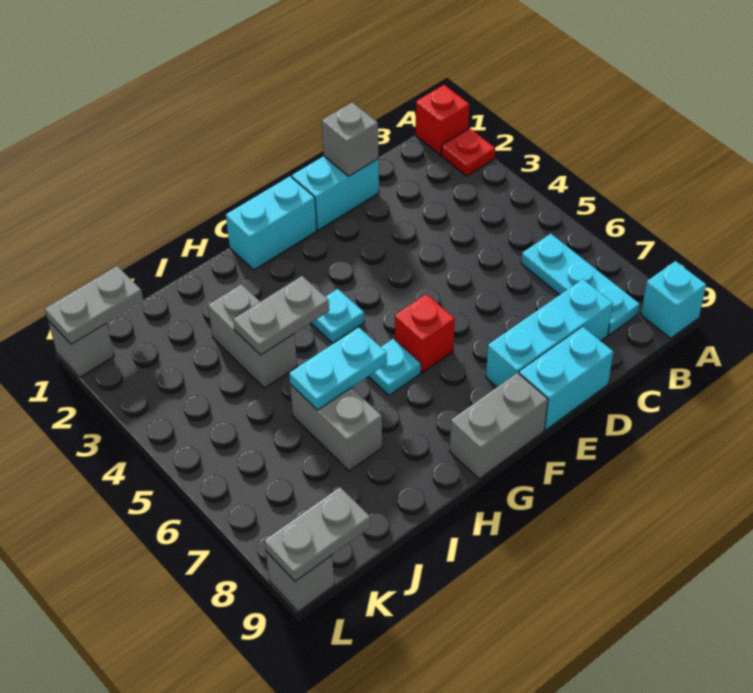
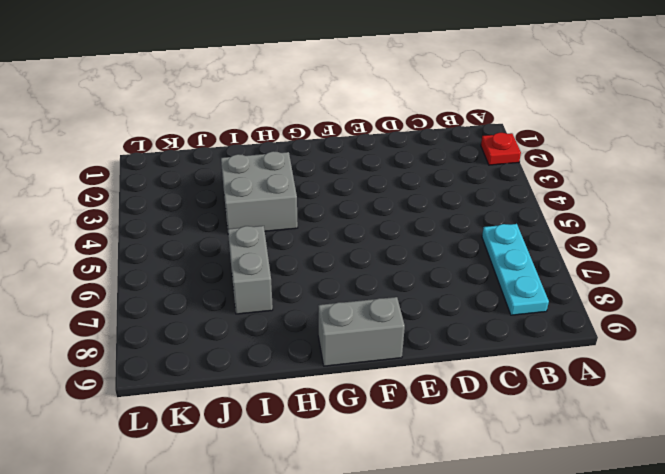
grey 2x2 brick [221,151,298,231] -> grey 1x2 brick [208,284,297,388]
none -> red 1x1 brick [416,85,469,155]
none -> cyan 1x1 brick [641,261,706,338]
none -> cyan 1x3 brick [486,279,613,387]

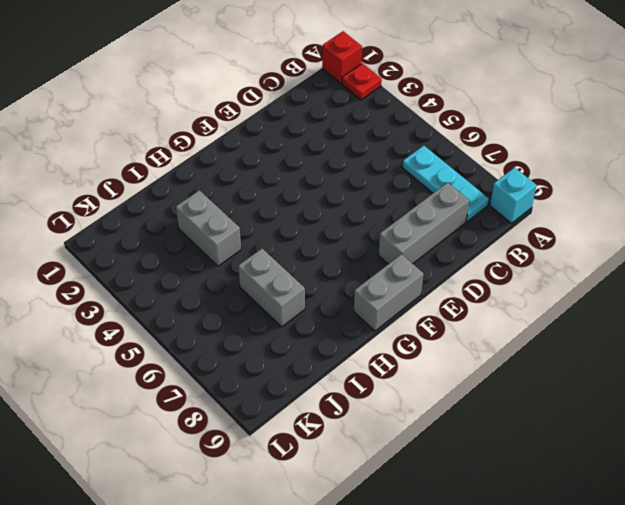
grey 1x3 brick [378,182,469,264] -> cyan 1x3 brick [486,279,613,387]
none -> cyan 1x2 brick [292,156,379,230]
none -> cyan 1x2 brick [519,327,613,430]
none -> cyan 1x2 brick [226,176,317,270]

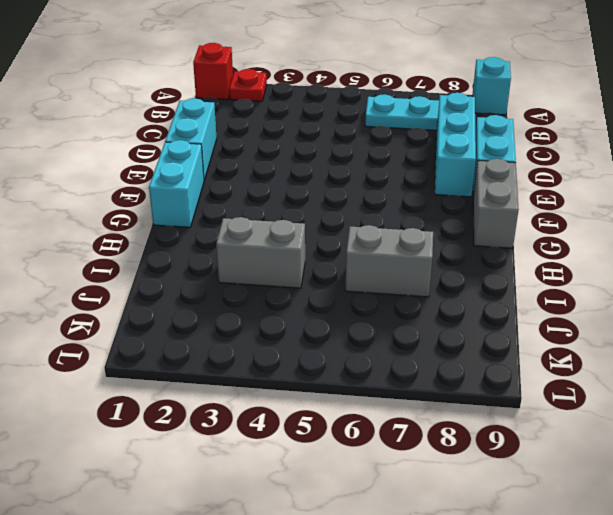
none -> red 1x1 brick [395,294,455,372]
none -> cyan 1x1 plate [311,289,364,343]
none -> cyan 1x1 plate [368,339,421,395]

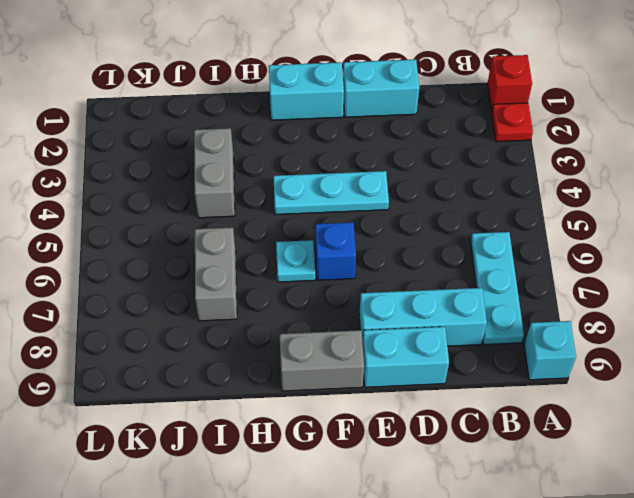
cyan 1x3 plate [273,171,389,215] -> cyan 1x1 plate [311,289,364,343]
blue 1x1 brick [315,222,356,280] -> red 1x1 brick [395,294,455,372]
none -> grey 1x1 brick [48,320,114,377]
none -> grey 1x1 brick [266,551,334,612]
none -> grey 1x1 brick [322,102,378,176]

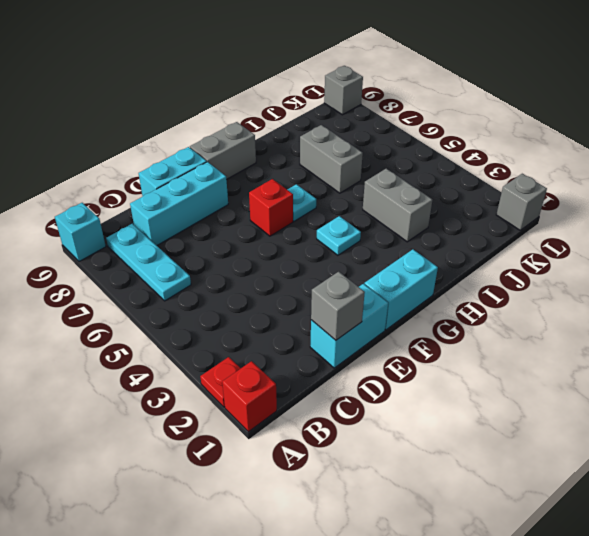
none -> grey 1x2 plate [233,276,329,355]
none -> cyan 1x2 plate [289,327,387,410]
none -> grey 1x2 plate [45,266,143,344]

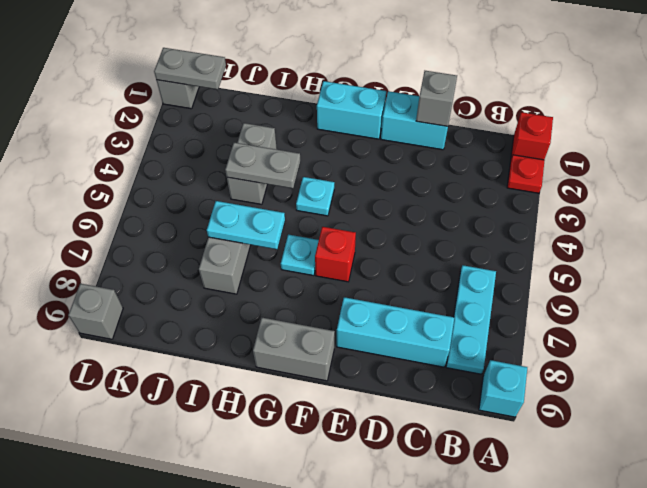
none -> cyan 1x2 brick [519,327,613,430]
none -> grey 1x2 plate [264,487,370,582]

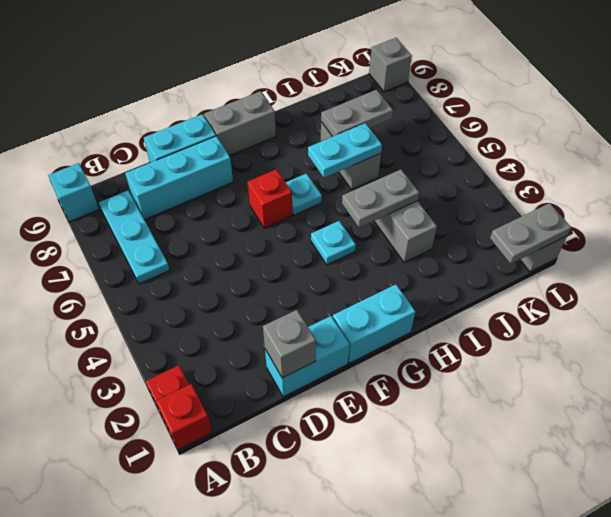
grey 1x2 plate [321,90,393,137] -> grey 1x2 plate moved to [264,487,370,582]

